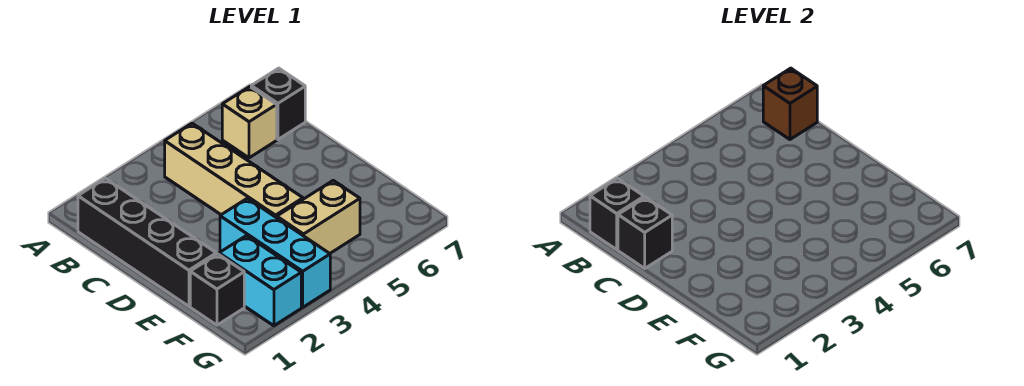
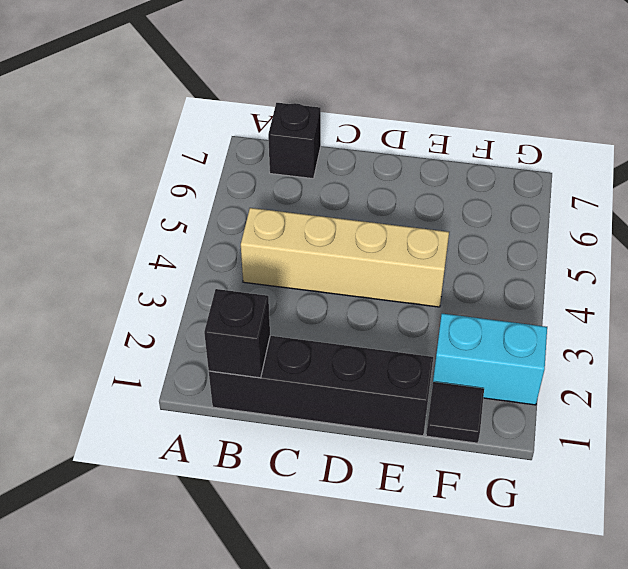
black 1x1 tile [426,382,484,443] -> black 1x1 brick [190,254,244,325]
none -> tan 1x1 brick [222,87,277,158]
none -> cyan 1x3 brick [220,198,330,307]

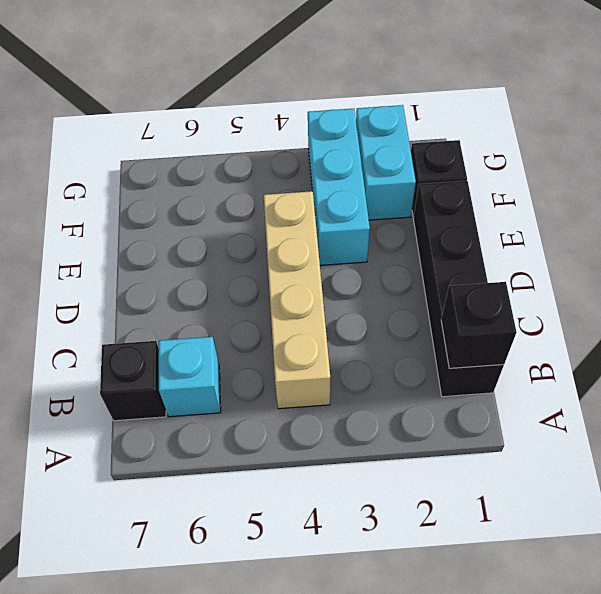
cyan 1x1 brick [159,337,221,417] -> tan 1x1 brick [222,87,277,158]
none -> tan 1x2 brick [277,181,360,253]
none -> brown 1x1 brick [763,68,817,139]

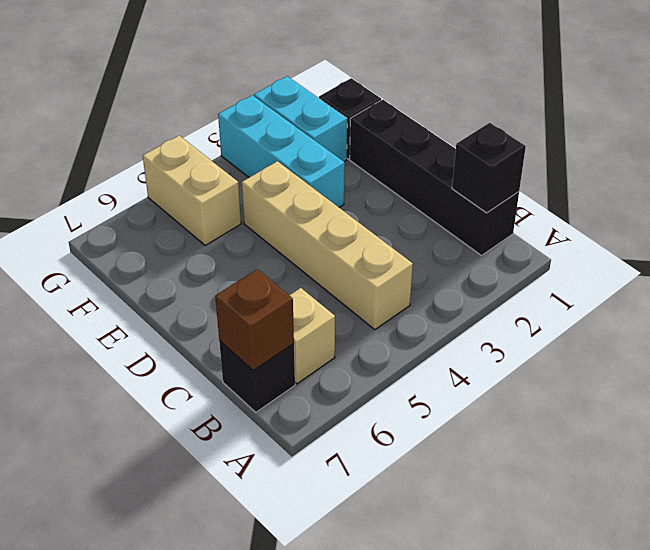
tan 1x2 brick [143,136,241,245] -> tan 1x2 brick turned to [277,181,360,253]
none -> black 1x1 brick [618,197,672,268]

